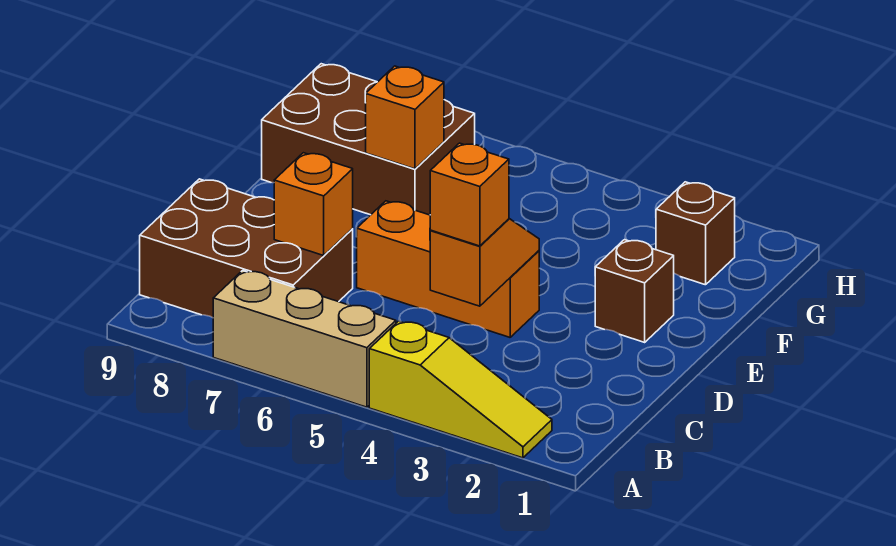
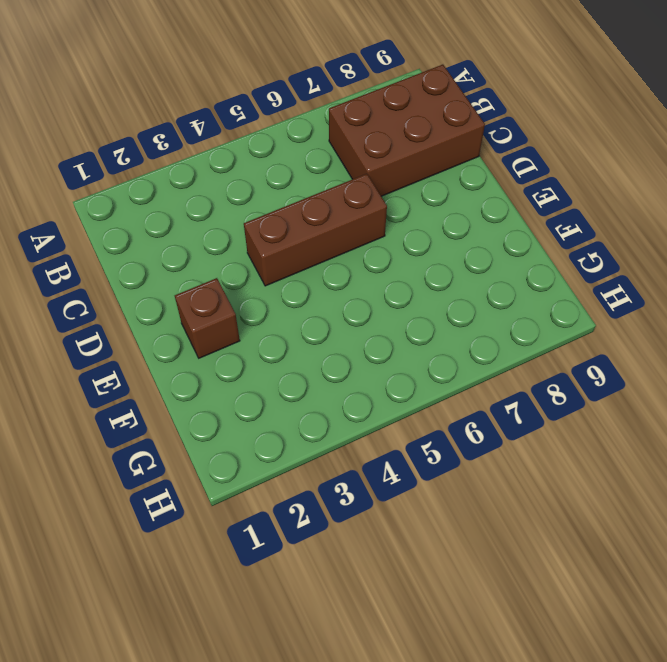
brown 1x3 brick [244,174,387,286] -> orange 1x3 brick [357,201,539,337]
none -> yellow 1x3 slope [369,321,552,458]
none -> tan 1x3 brick [213,271,396,407]

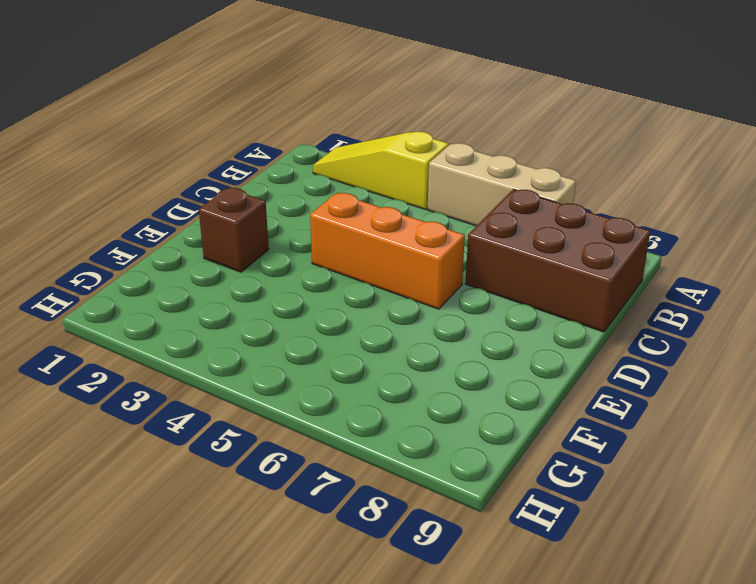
none -> brown 2x3 brick [262,64,475,215]
none -> brown 1x1 brick [656,182,735,285]

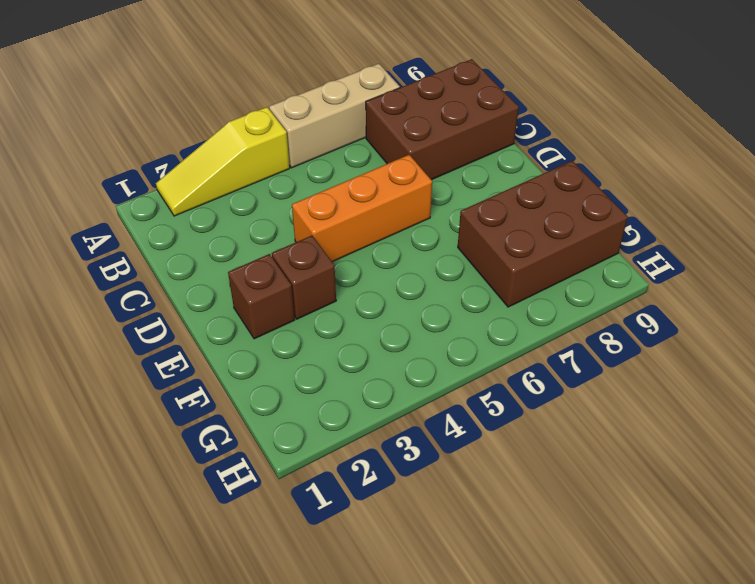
brown 1x1 brick [272,236,336,319] -> brown 1x1 brick moved to [656,182,735,285]
none -> orange 1x2 slope [430,219,539,306]
none -> orange 1x1 brick [274,153,353,255]

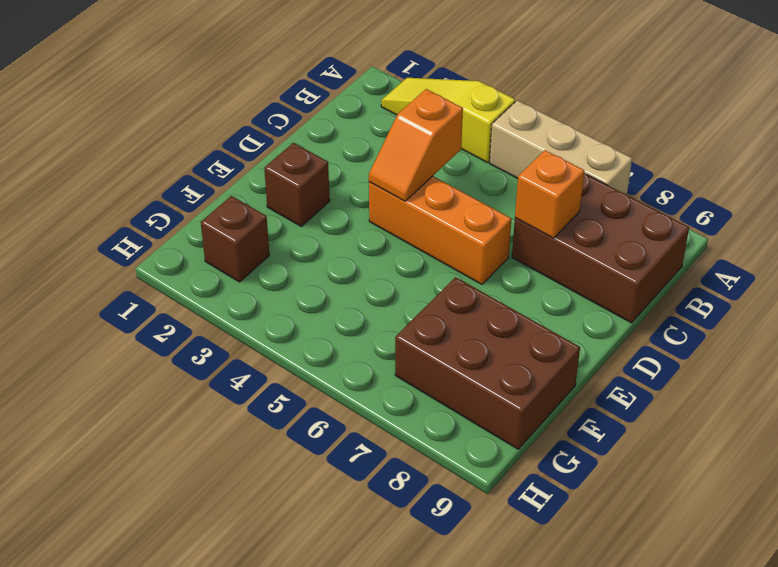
none -> orange 1x1 brick [366,66,444,169]
none -> orange 1x1 brick [430,143,509,246]

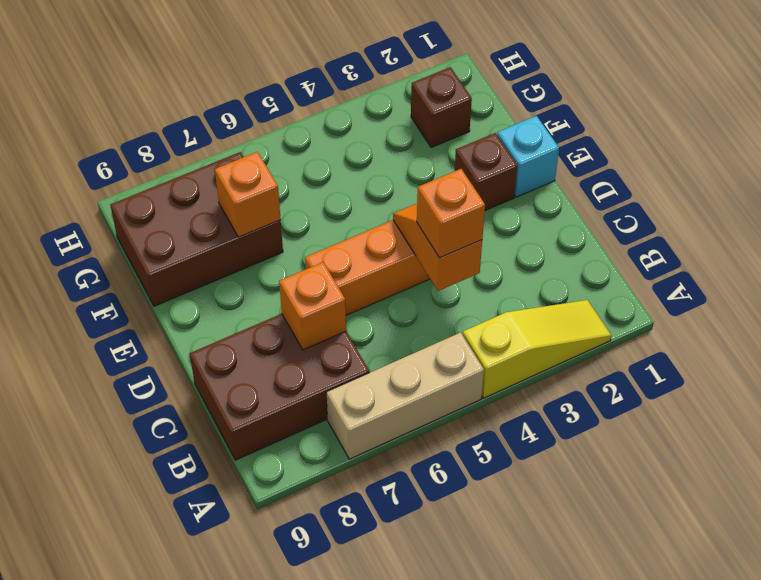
cyan 1x1 brick [497,116,559,197] -> none

